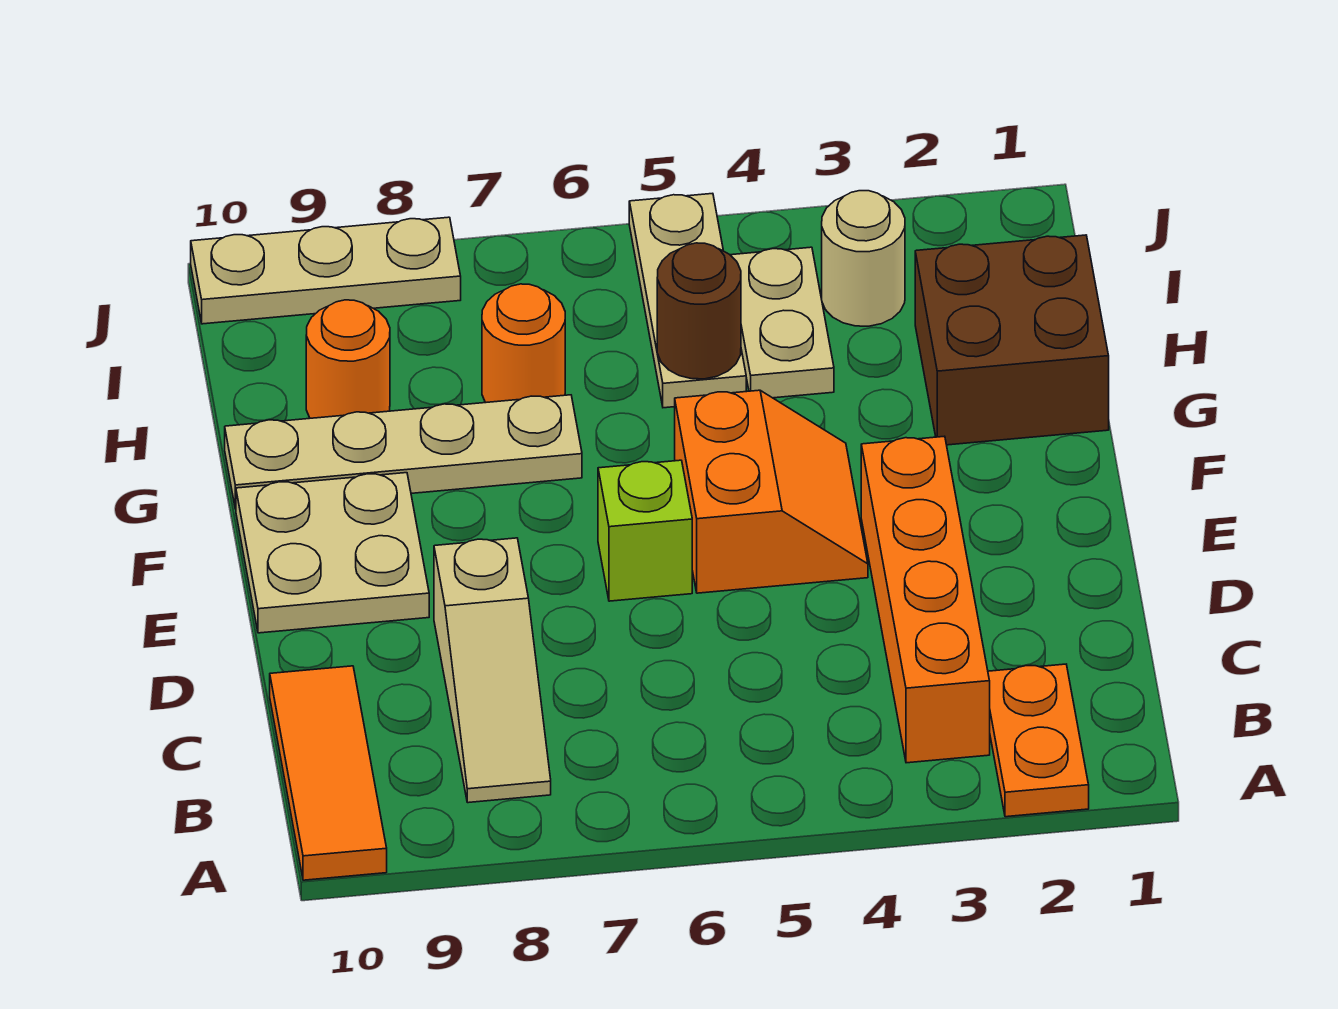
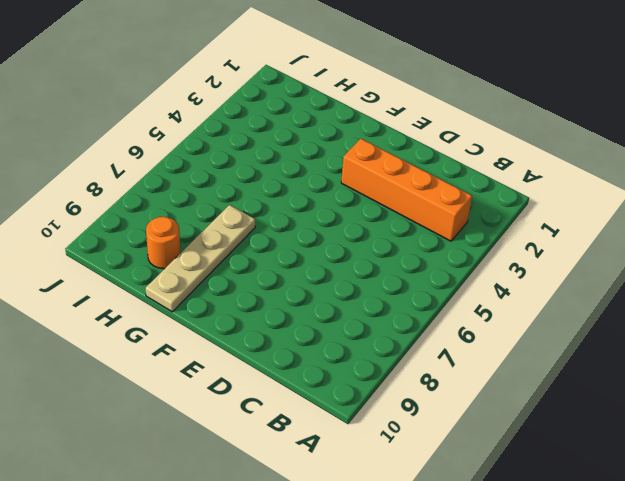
none -> orange 1x2 plate [988,664,1089,817]
none -> orange 1x3 tile [270,666,387,880]
none -> tan 1x3 slope [434,538,551,803]

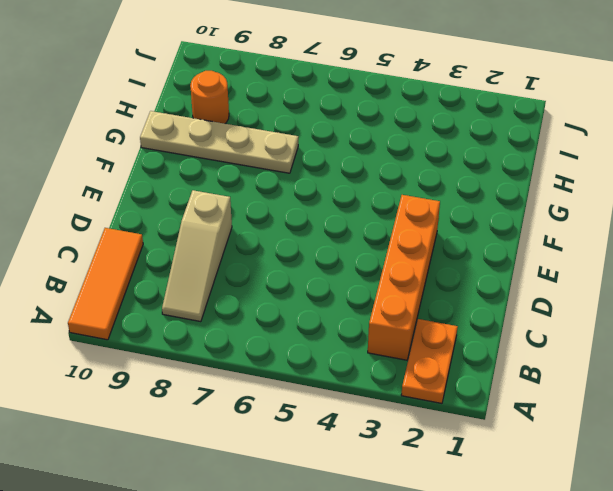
none -> orange 2x2 slope [675,390,868,593]
none -> lime 1x1 brick [598,460,692,601]
none -> tan 2x2 plate [236,473,429,633]

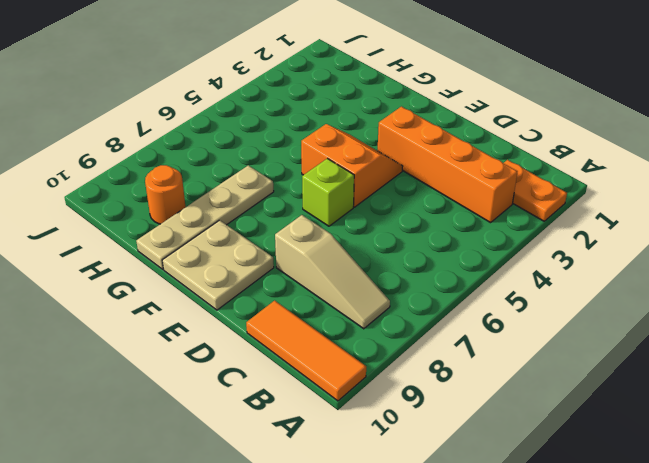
none -> brown 2x2 brick [915,235,1109,445]
none -> tan 1x2 plate [731,247,834,398]
none -> tan 1x3 plate [629,193,746,408]

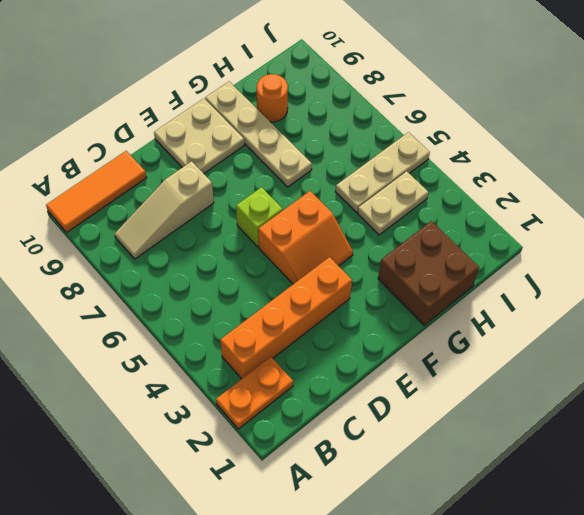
none -> orange 1x1 round brick [482,284,565,403]
none -> tan 1x1 round brick [822,191,905,326]
none -> tan 1x3 plate [191,217,461,324]

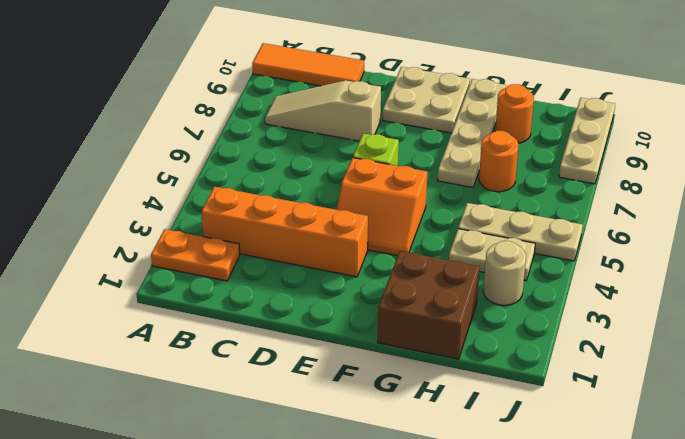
none -> brown 1x1 round brick [657,243,741,379]

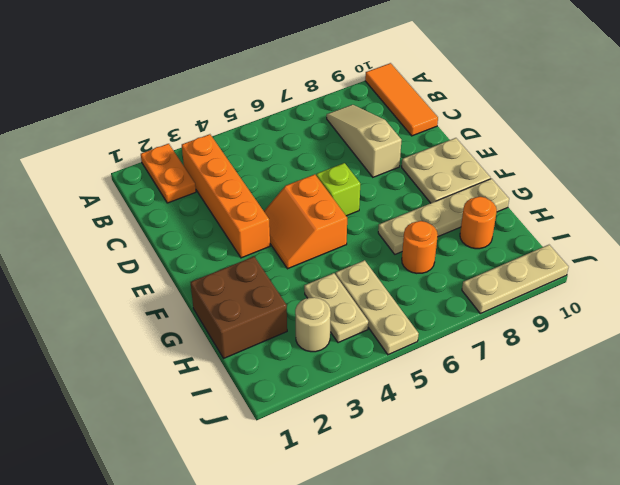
none -> brown 1x1 round brick [657,243,741,379]

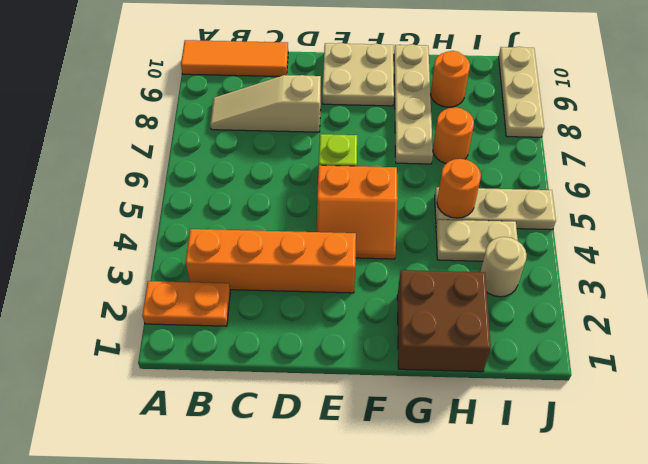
orange 1x1 round brick [437,159,481,218] -> brown 1x1 round brick [657,243,741,379]

